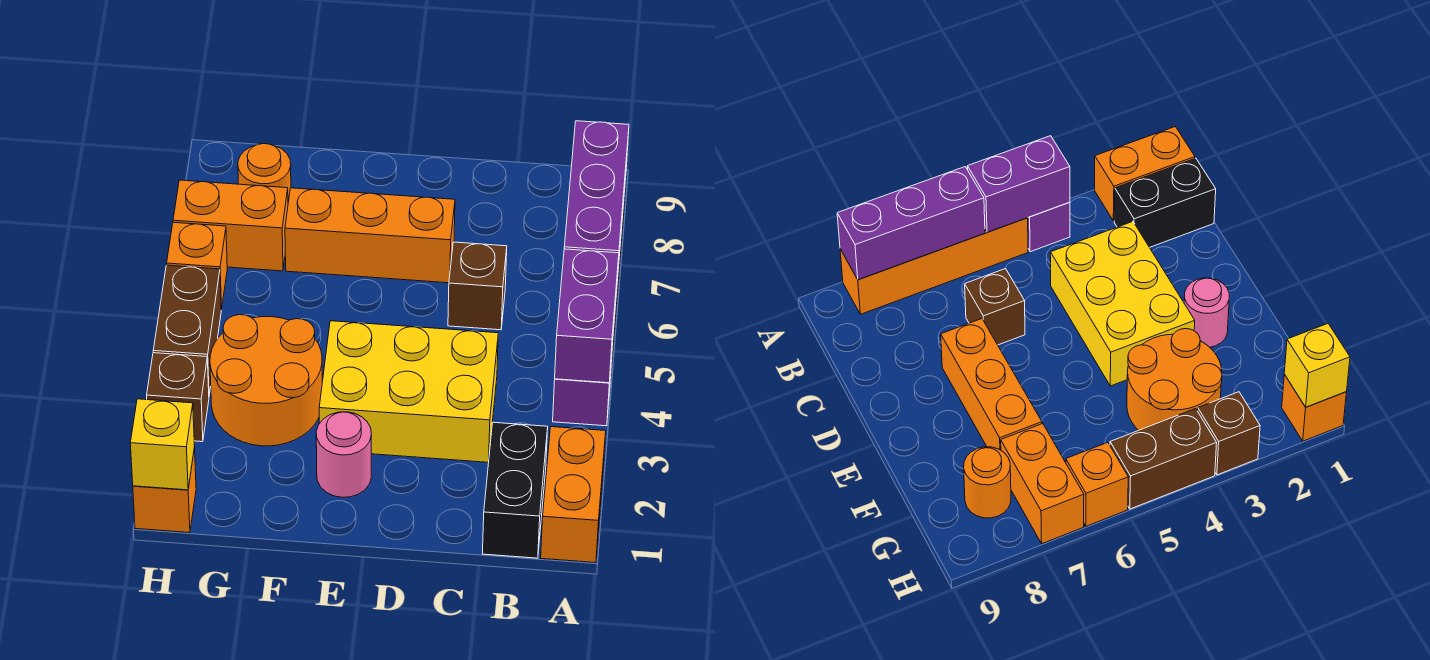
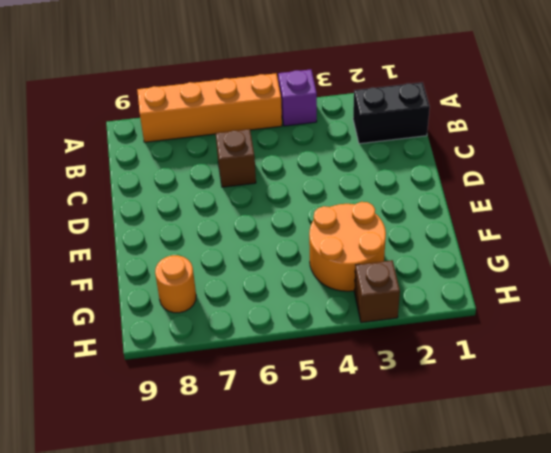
none -> orange 1x2 brick [541,427,606,563]
none -> yellow 2x3 brick [319,321,498,462]
none -> orange 1x3 brick [285,188,455,283]

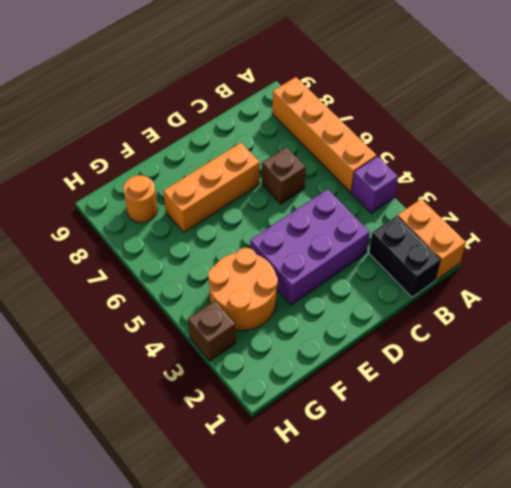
purple 2x3 brick [250,189,370,305] -> yellow 2x3 brick [319,321,498,462]
none -> pink 1x1 round brick [316,412,372,497]
none -> orange 1x2 brick [173,180,288,271]
none -> orange 1x1 brick [133,447,196,533]

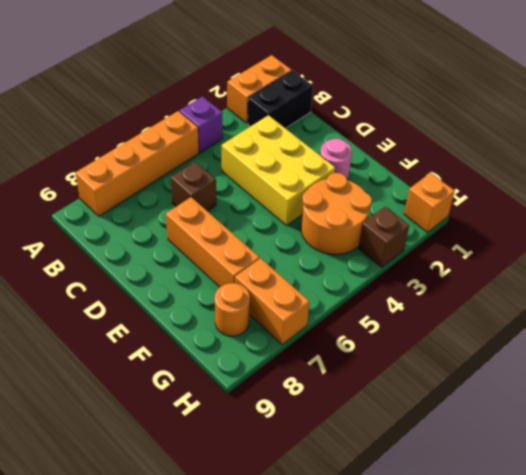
none -> brown 1x2 brick [153,265,221,395]
none -> orange 1x1 brick [167,222,227,310]
none -> purple 1x2 brick [555,249,619,383]

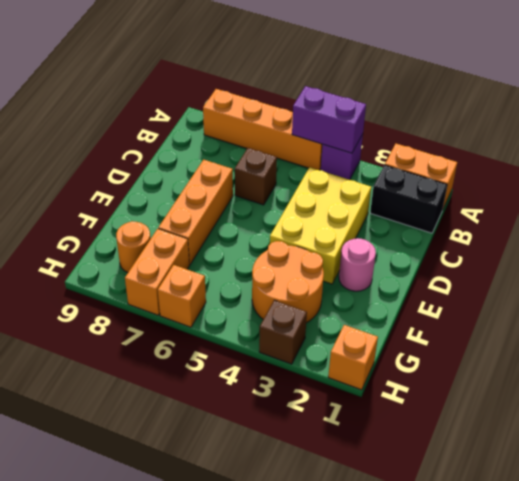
none -> brown 1x2 brick [153,265,221,395]
none -> purple 1x3 brick [564,121,629,281]
none -> yellow 1x1 brick [130,399,194,490]

